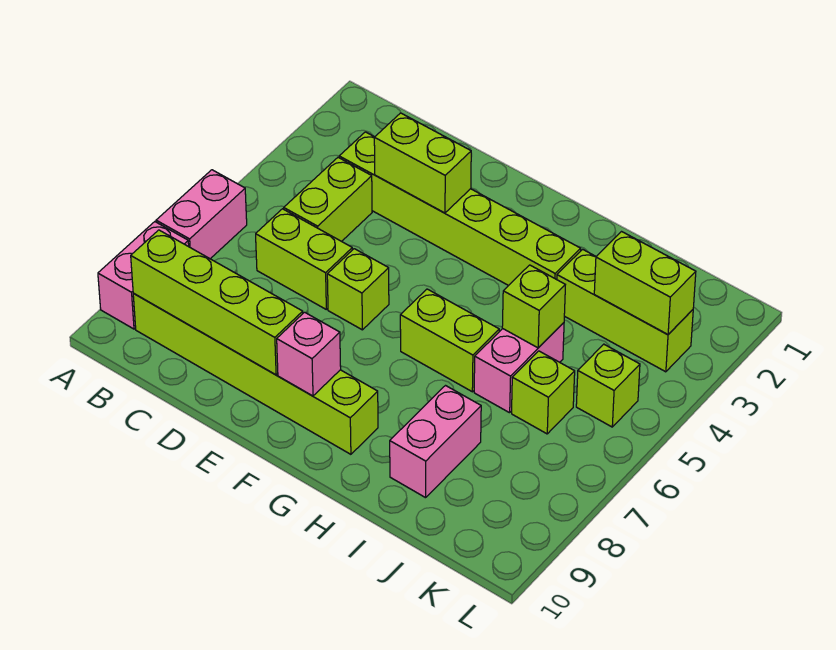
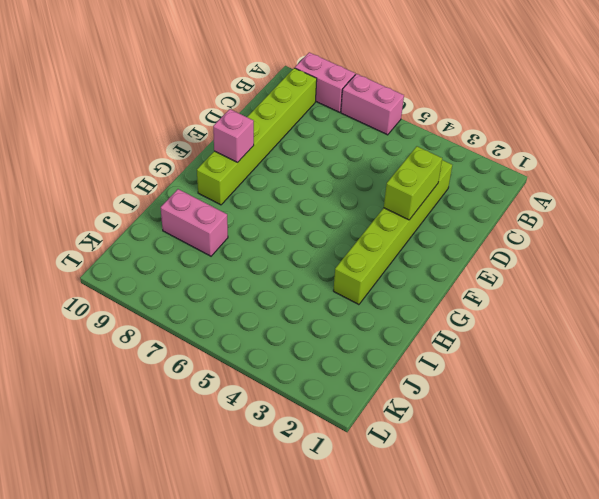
none -> lime 1x2 brick [284,157,372,241]
none -> lime 1x2 brick [256,209,352,309]
none -> lime 1x1 brick [327,249,389,330]

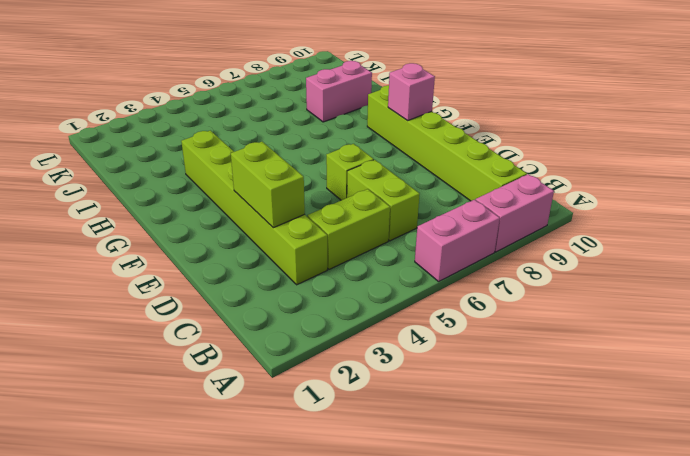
none -> lime 1x2 brick [400,289,499,392]
none -> lime 1x3 brick [557,249,693,372]
none -> pink 1x2 brick [474,323,564,413]

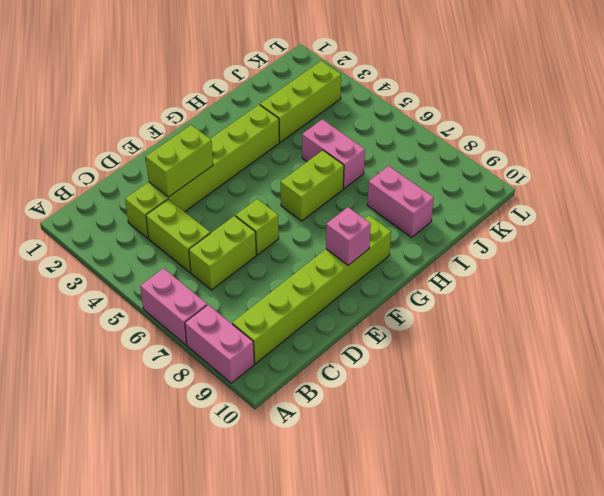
none -> lime 1x1 brick [512,351,575,434]
none -> lime 1x1 brick [576,344,640,427]
none -> lime 1x4 brick [131,230,303,375]

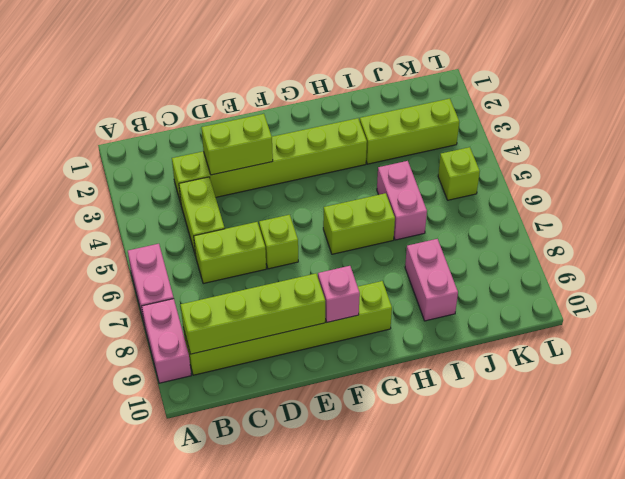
none -> lime 1x1 brick [512,351,575,434]
none -> lime 1x1 brick [502,265,565,348]
none -> lime 1x2 brick [594,232,696,335]

